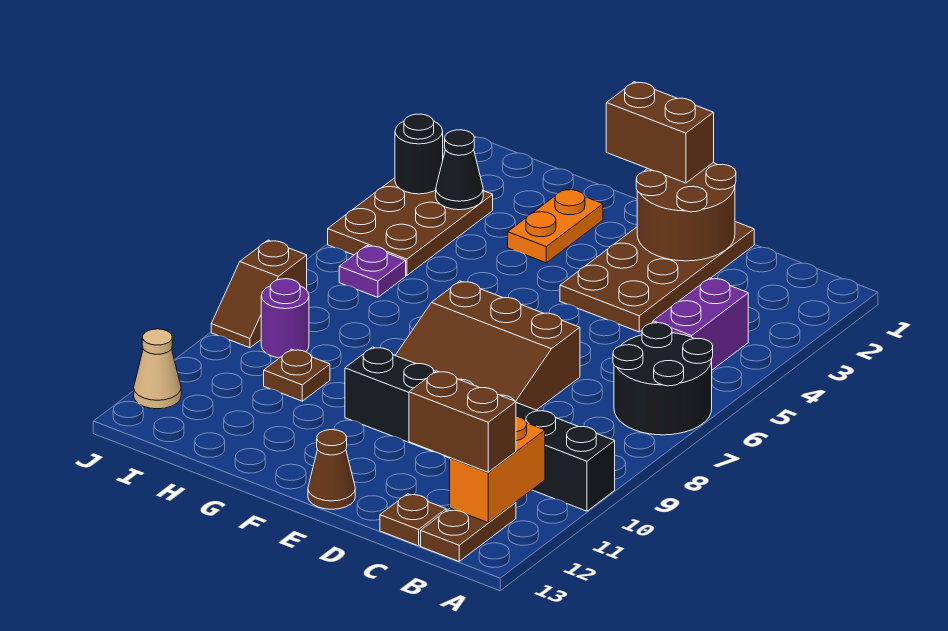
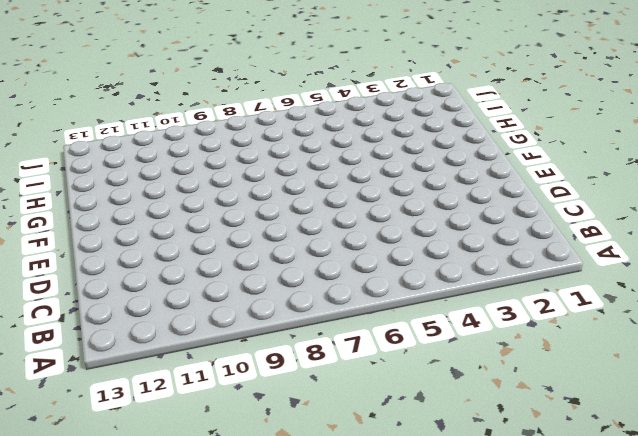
none -> black 2x2 round brick [613,323,713,435]
none -> black 1x6 brick [345,347,615,511]
none -> purple 1x2 brick [653,278,748,370]

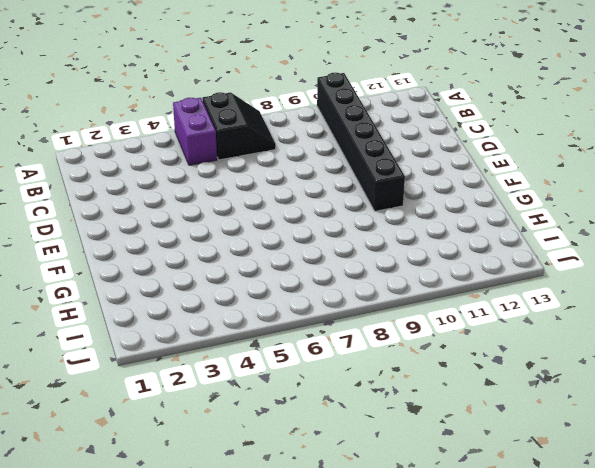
purple 1x2 brick [173,98,217,165] -> purple 1x2 brick turned to [653,278,748,370]
black 2x2 slope [202,92,276,160] -> black 2x2 round brick [613,323,713,435]
none -> brown 1x2 plate [421,502,516,561]
none -> brown 1x1 plate [380,494,446,546]
none -> brown 2x4 plate [560,222,754,332]

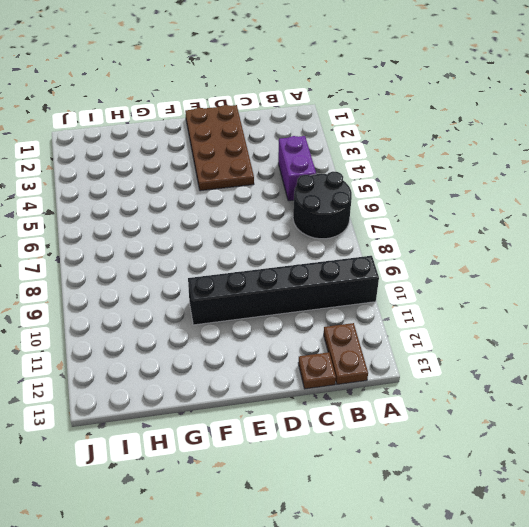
none -> brown 3x3 slope [395,281,580,410]
none -> brown 1x1 cone [308,430,355,509]
none -> orange 1x2 plate [508,189,603,263]

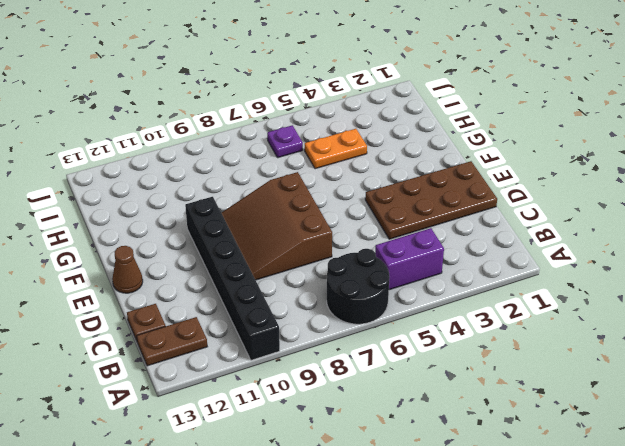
orange 1x2 plate [305,129,367,169] -> orange 1x2 plate moved to [508,189,603,263]
none -> brown 1x1 plate [264,349,330,401]
none -> brown 2x3 plate [328,178,493,275]
none -> purple 1x1 round brick [261,279,309,358]

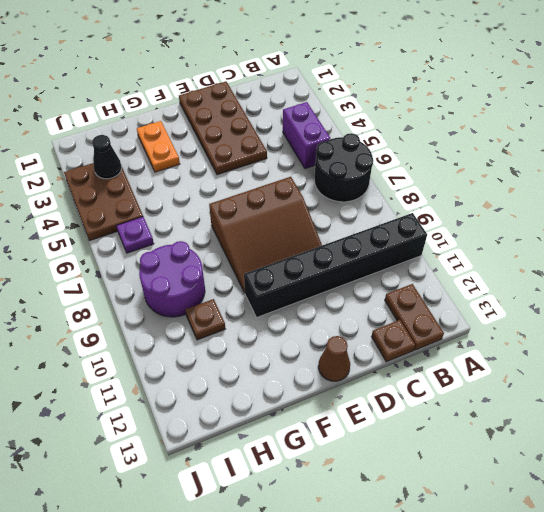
purple 2x2 round brick [139,241,205,317] -> purple 1x1 round brick [261,279,309,358]
none -> brown 1x2 slope [211,240,307,348]
none -> tan 1x1 cone [134,329,181,409]
none -> orange 1x2 brick [450,416,545,523]

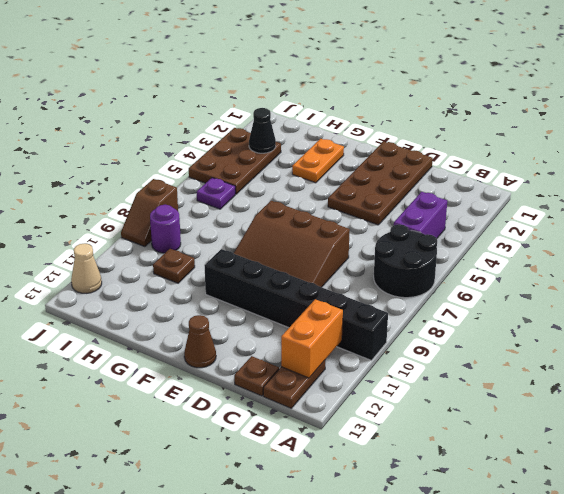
none -> brown 2x2 round brick [636,163,736,261]
none -> black 1x1 round brick [395,114,443,194]
none -> brown 1x2 brick [409,371,516,472]

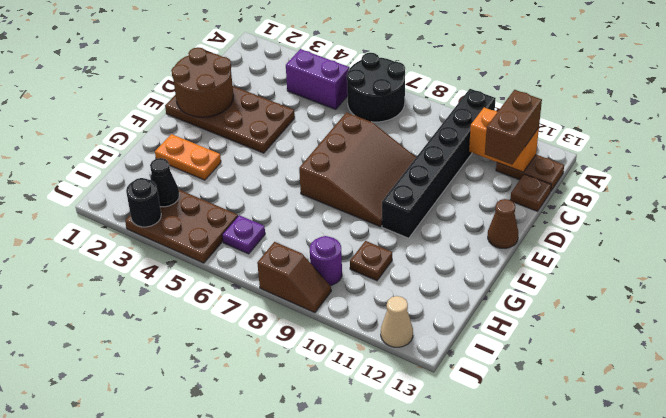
none -> brown 1x2 brick [606,82,714,183]

